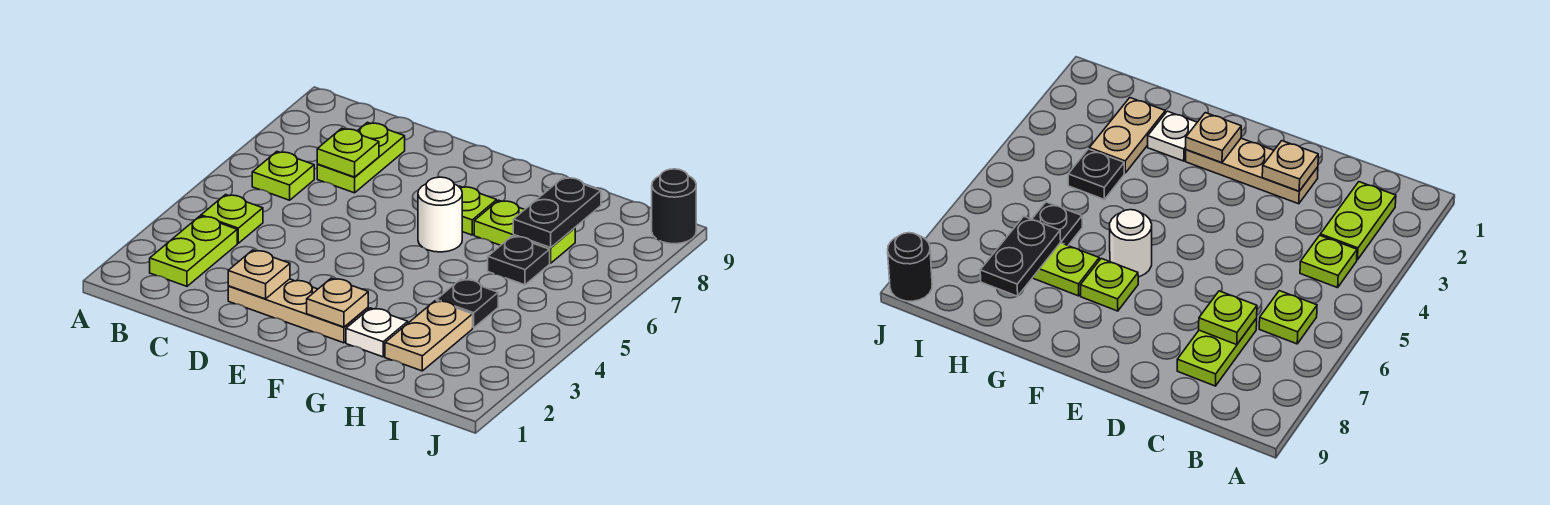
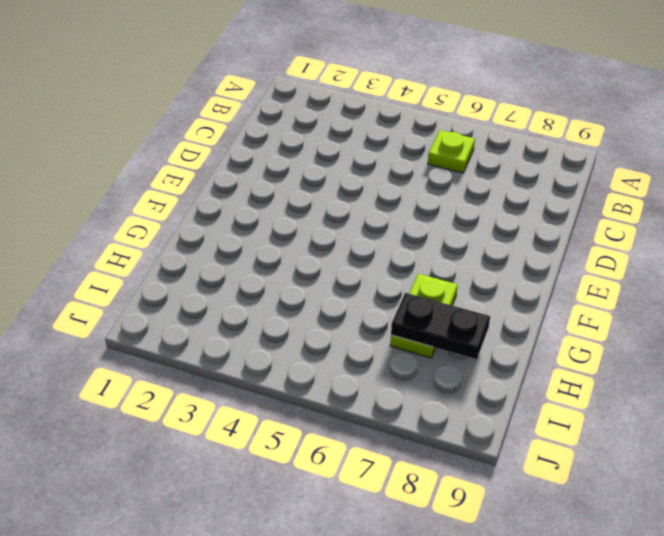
none -> lime 1x2 plate [150,216,237,286]
none -> lime 1x1 plate [201,195,263,243]
none -> lime 1x2 plate [317,122,405,193]

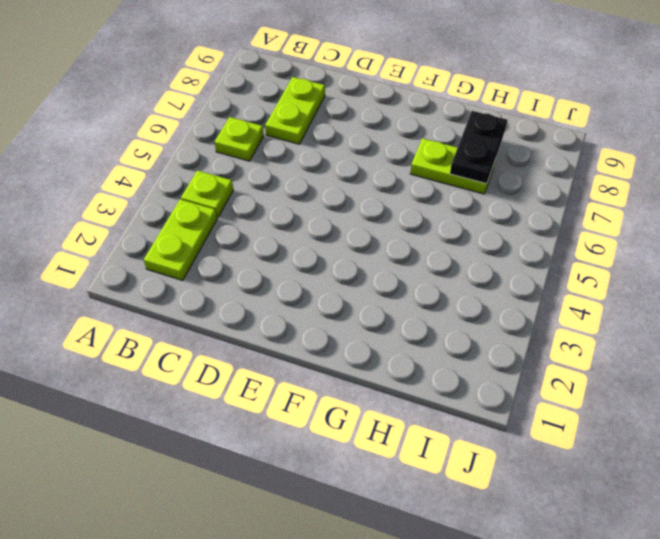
none -> tan 1x3 plate [228,279,368,343]
none -> white 1x1 round brick [418,177,462,252]
none -> lime 1x1 plate [459,186,497,235]

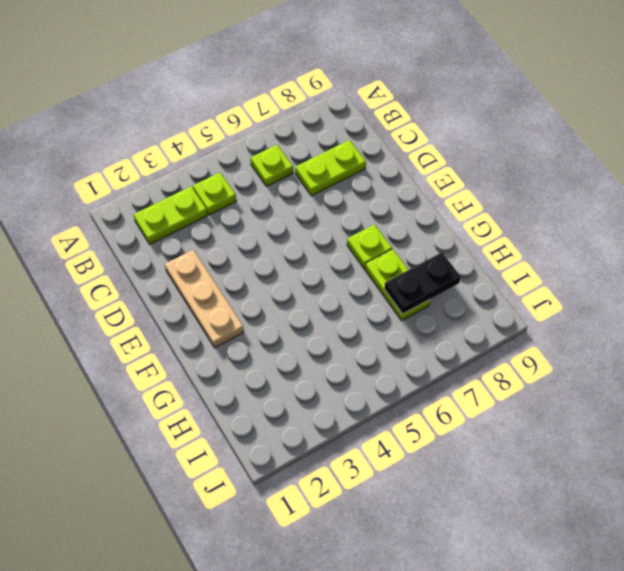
none -> white 1x1 round brick [418,177,462,252]
none -> white 1x1 plate [346,308,408,357]
none -> tan 1x2 plate [385,301,473,371]

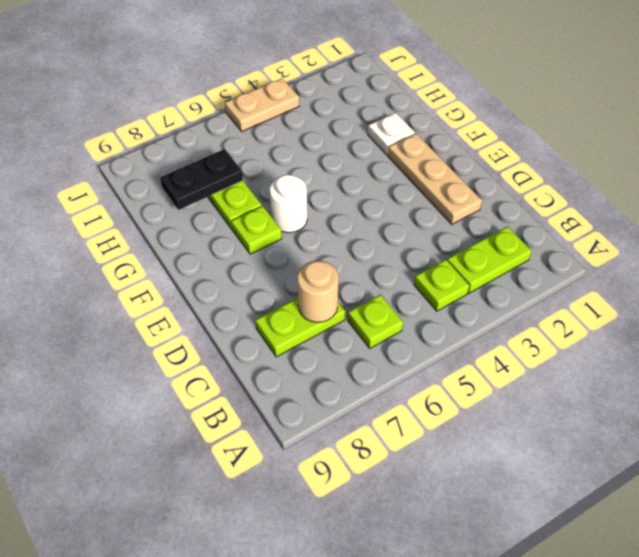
tan 1x1 round brick [297,261,339,322] -> lime 1x1 plate [317,128,379,177]
tan 1x2 plate [225,78,299,131] -> tan 1x2 plate moved to [385,301,473,371]
none -> black 1x1 plate [436,279,498,328]
none -> black 1x1 plate [488,236,550,285]
none -> black 1x1 round brick [652,169,696,244]

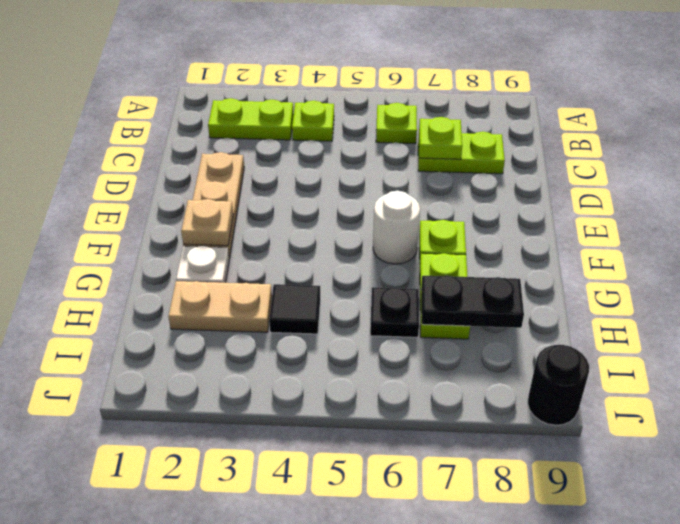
black 1x1 tile [269,284,320,334] -> black 1x1 plate [436,279,498,328]
none -> tan 1x1 plate [228,250,290,299]

